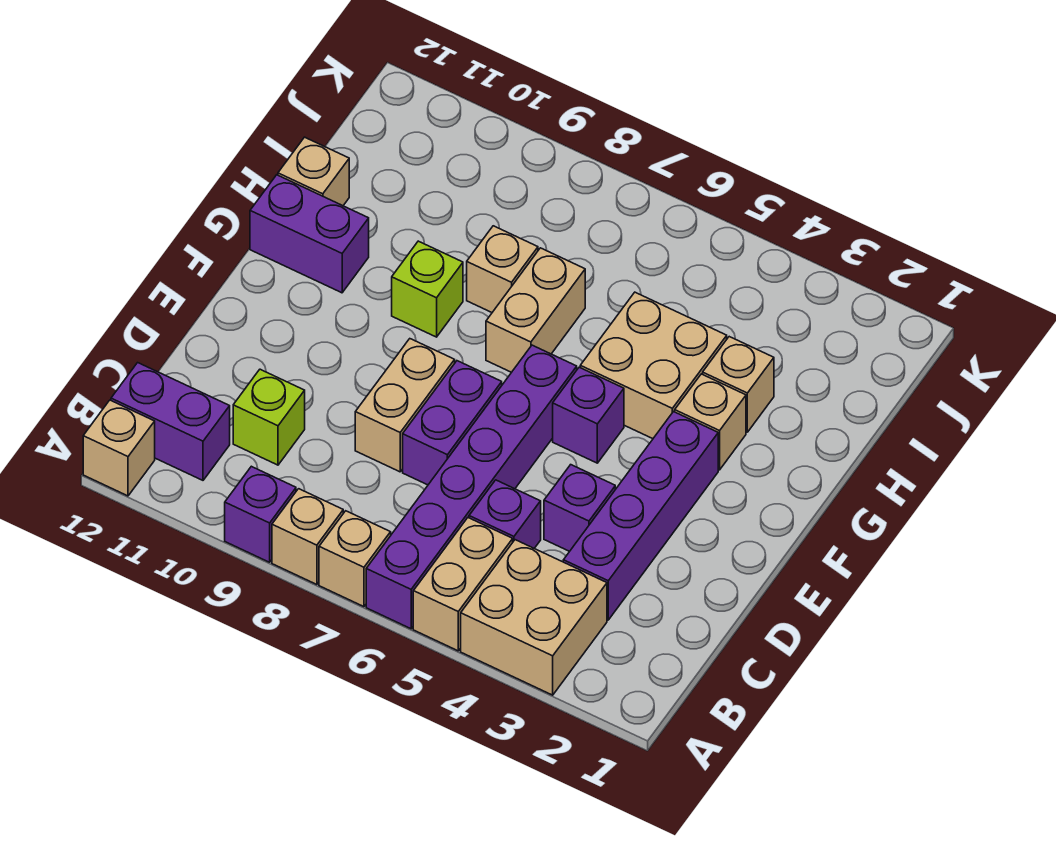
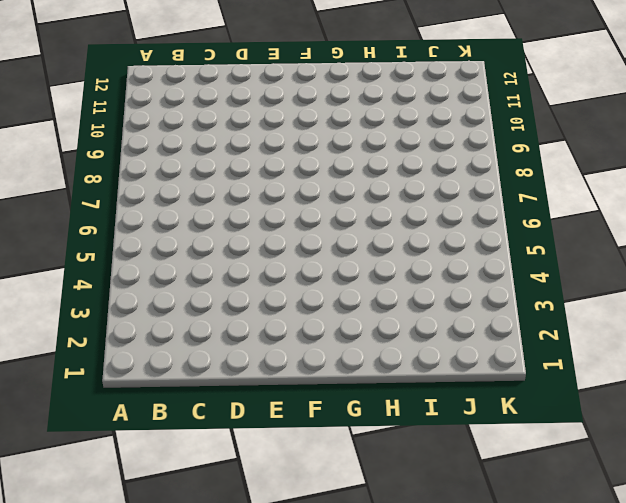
none -> tan 2x2 brick [461,540,607,695]
none -> tan 1x2 brick [413,518,513,651]
none -> purple 1x6 brick [366,345,577,629]

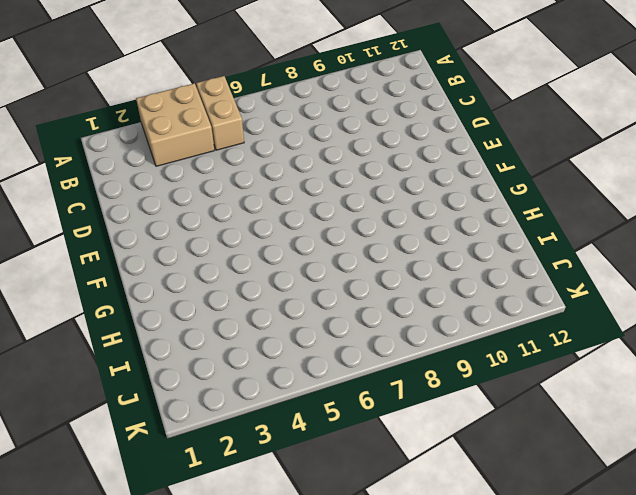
none -> purple 1x6 brick [366,345,577,629]
none -> tan 1x1 brick [319,511,391,607]
none -> tan 1x1 brick [272,489,343,585]

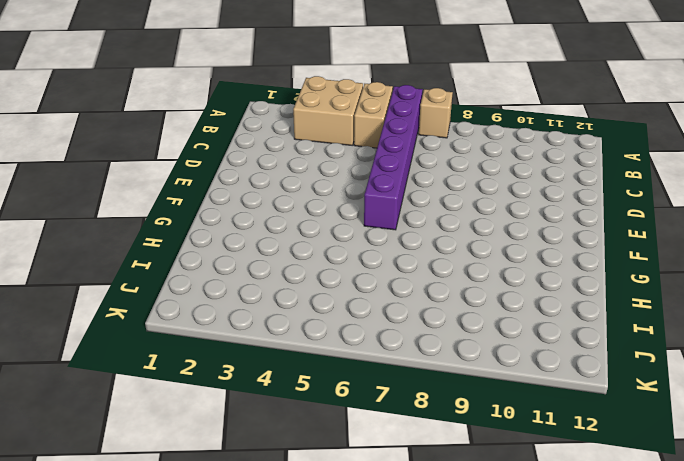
none -> tan 1x1 brick [272,489,343,585]
none -> purple 1x1 brick [225,466,296,562]
none -> tan 1x1 brick [83,400,155,496]

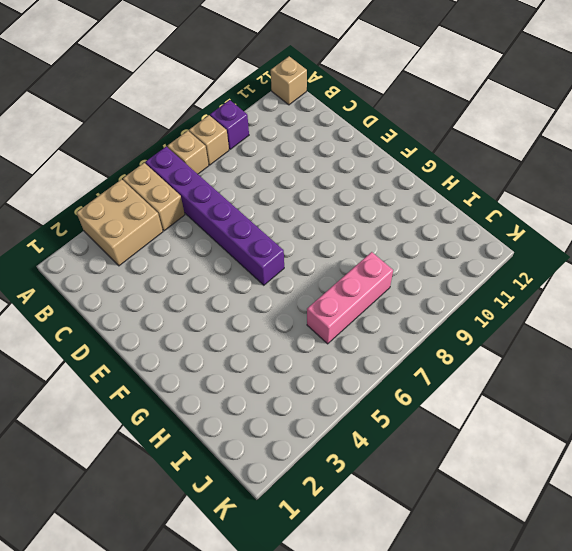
pink 1x3 brick [307,252,393,344] -> none
none -> purple 1x2 brick [111,363,230,480]
none -> purple 1x4 brick [563,412,718,620]
none -> purple 1x1 brick [469,480,541,548]

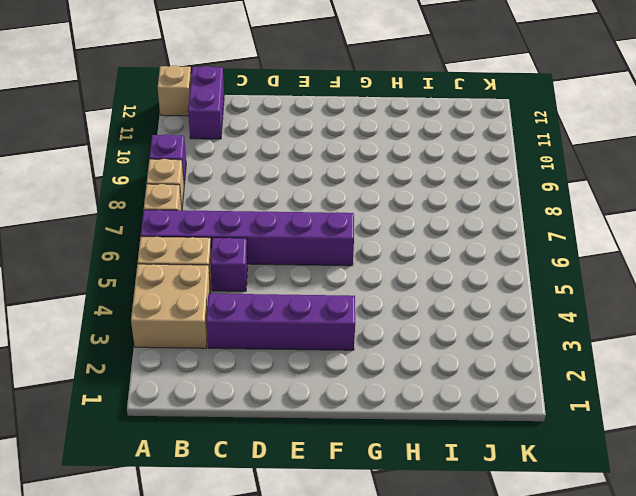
none -> lime 1x1 brick [233,369,305,465]
none -> purple 1x1 brick [544,465,615,551]
none -> purple 1x2 brick [403,361,502,485]

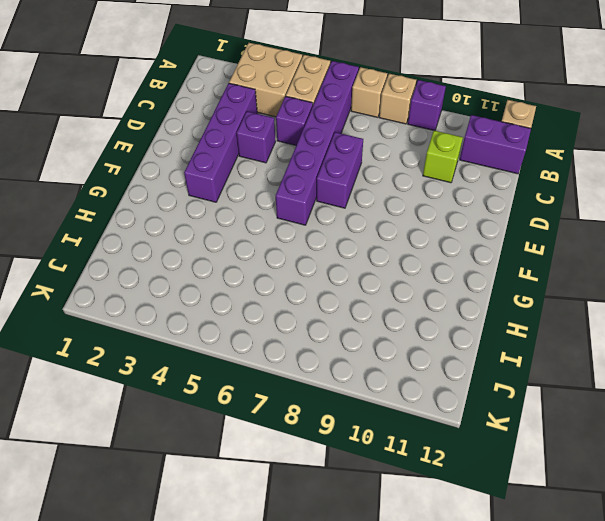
none -> tan 1x2 brick [355,339,455,472]
none -> purple 1x1 brick [553,367,624,463]
none -> tan 1x1 brick [675,374,746,470]

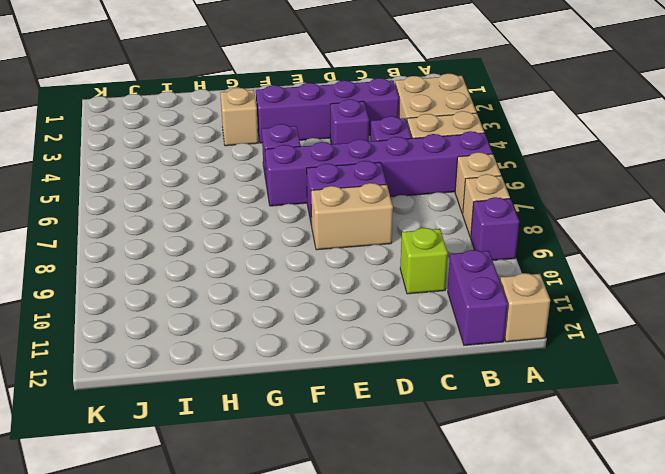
none -> tan 2x2 brick [580,292,727,439]
none -> tan 1x2 brick [486,248,585,372]
none -> lime 1x1 brick [392,241,463,337]

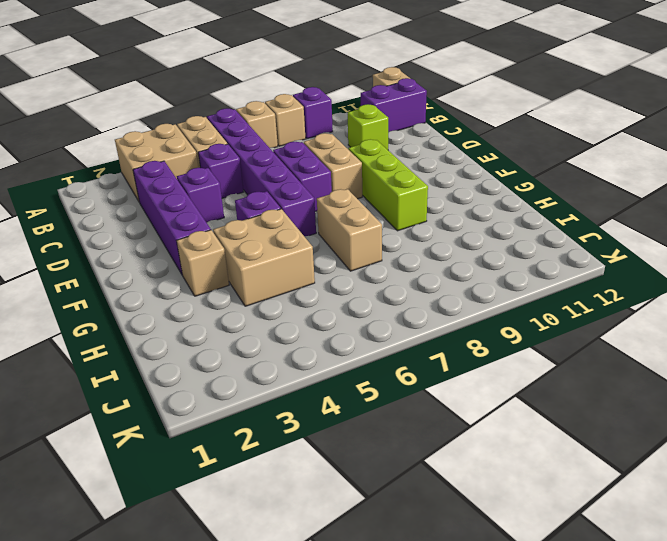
lime 1x3 brick [348,139,428,231] -> lime 1x1 brick [392,241,463,337]
none -> purple 1x2 brick [250,175,369,293]
none -> tan 1x1 brick [703,337,774,432]
none -> tan 1x1 brick [467,226,538,312]

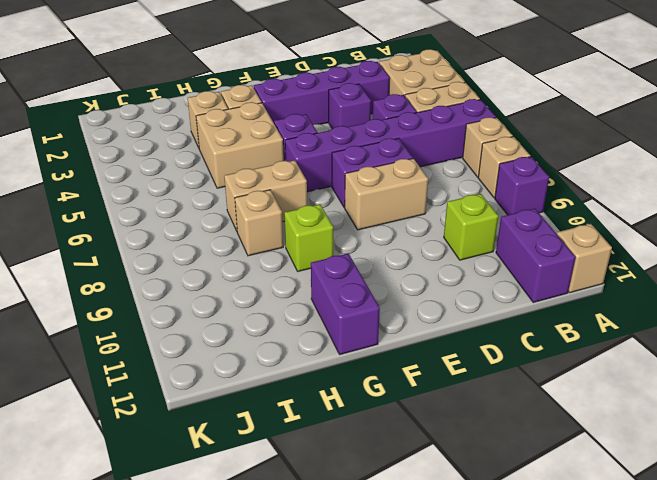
none -> tan 1x1 brick [278,137,349,206]

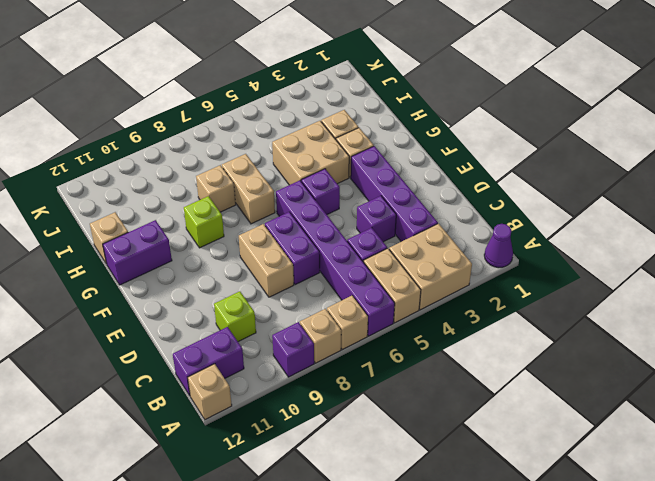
purple 1x1 cone [484,224,513,268] -> none

